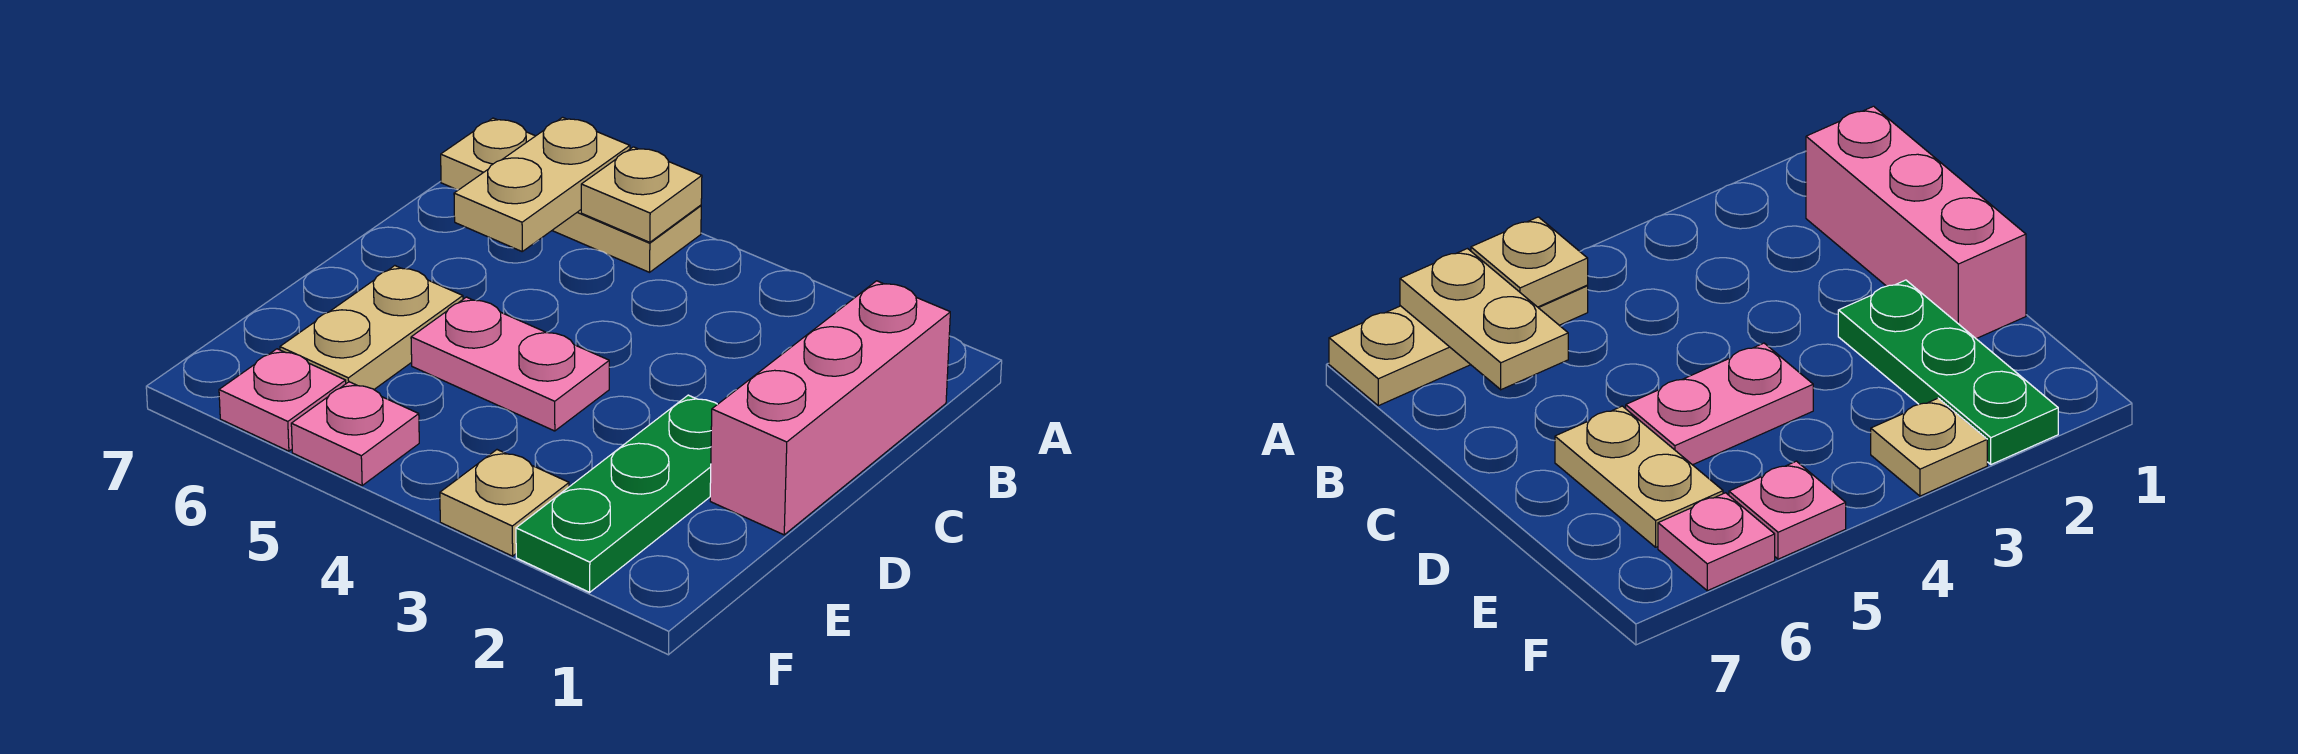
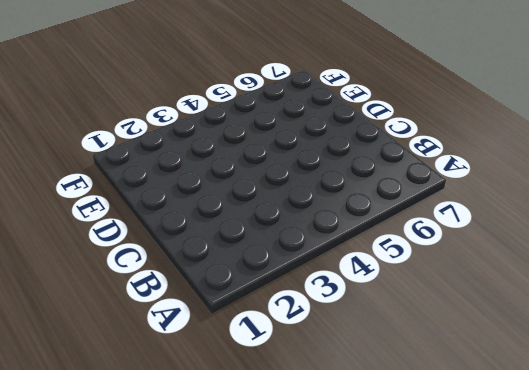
none -> tan 1x3 plate [441,118,701,272]
none -> pink 1x3 brick [710,281,950,535]

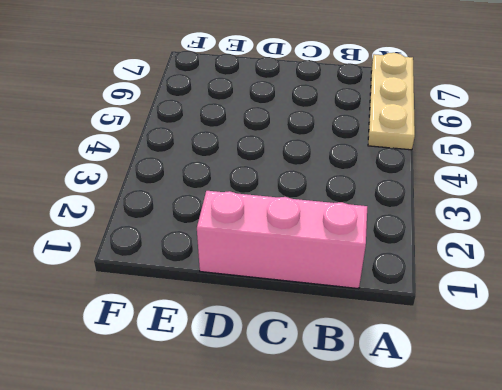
none -> green 1x3 plate [516,395,717,592]
none -> pink 1x2 plate [411,297,609,431]

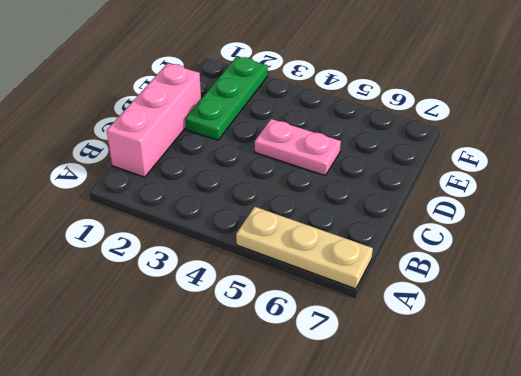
none -> tan 1x2 plate [280,266,463,389]
none -> tan 1x1 plate [440,450,569,556]

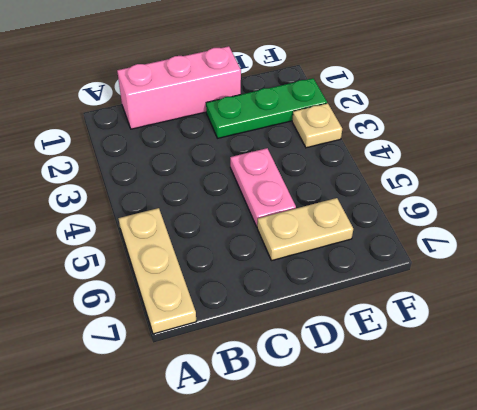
none -> pink 1x1 plate [291,382,419,485]
none -> pink 1x1 plate [219,349,346,451]

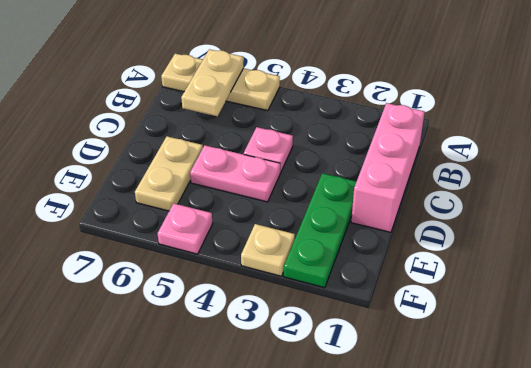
pink 1x1 plate [244,127,293,173] -> pink 1x1 plate moved to [219,349,346,451]
none -> tan 1x1 plate [581,147,702,242]

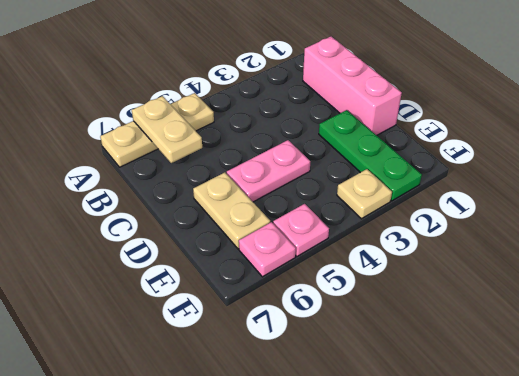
none -> tan 1x1 plate [581,147,702,242]

